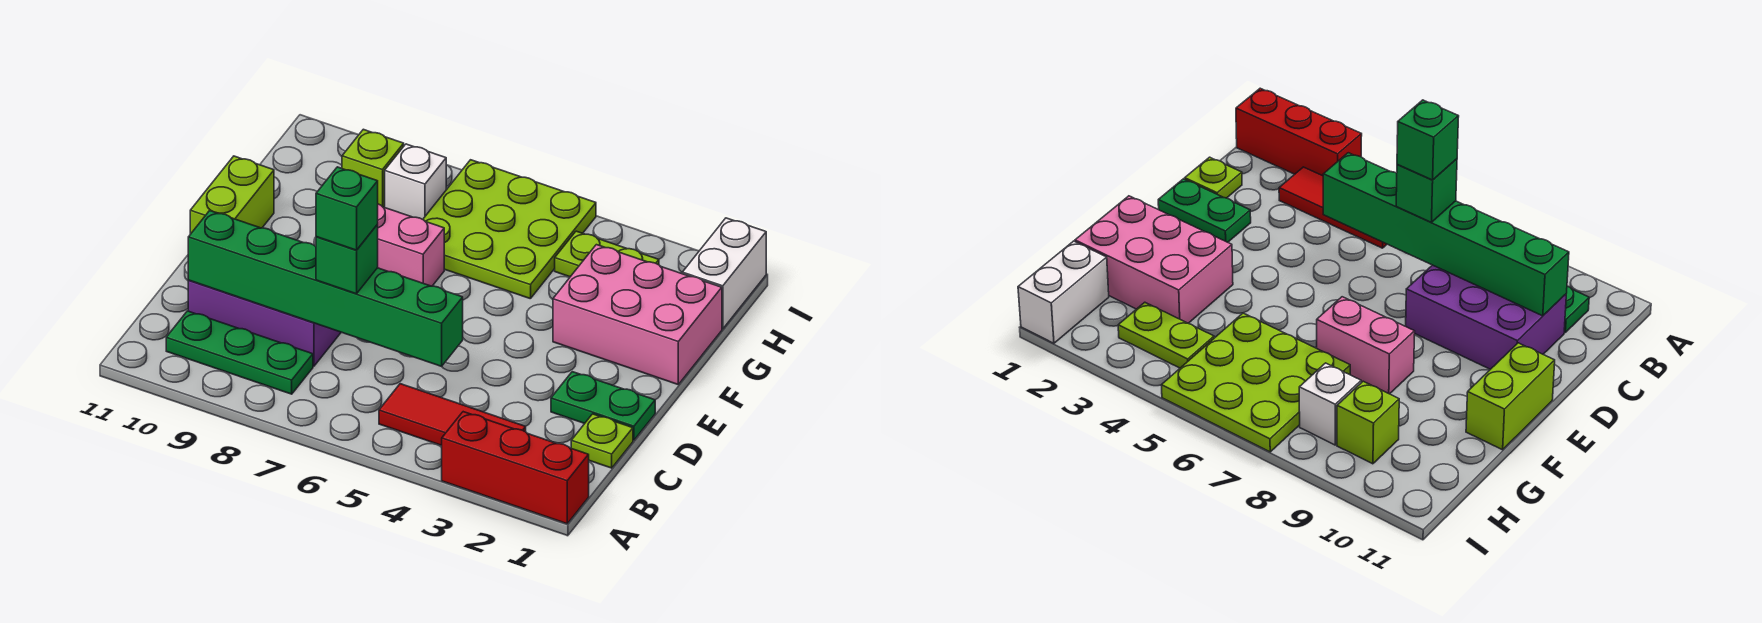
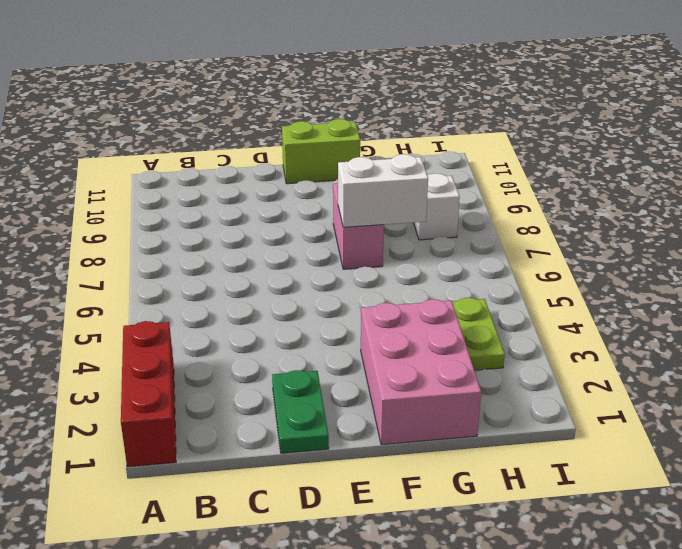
white 1x2 brick [338,154,428,227] -> white 1x2 brick moved to [682,218,766,329]
none -> red 1x3 tile [379,384,526,446]
none -> green 1x3 plate [166,311,313,394]
none -> lime 1x1 plate [571,414,633,468]

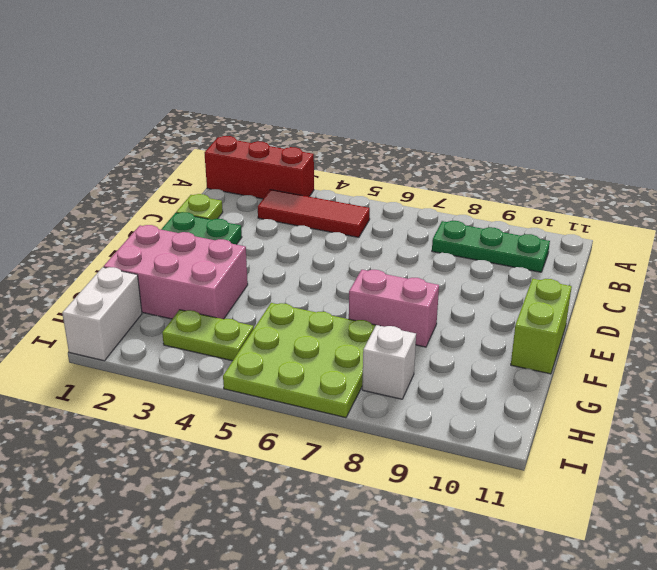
none -> purple 2x3 brick [188,280,341,366]
none -> lime 1x1 brick [342,129,404,207]
none -> green 1x6 brick [188,211,463,366]

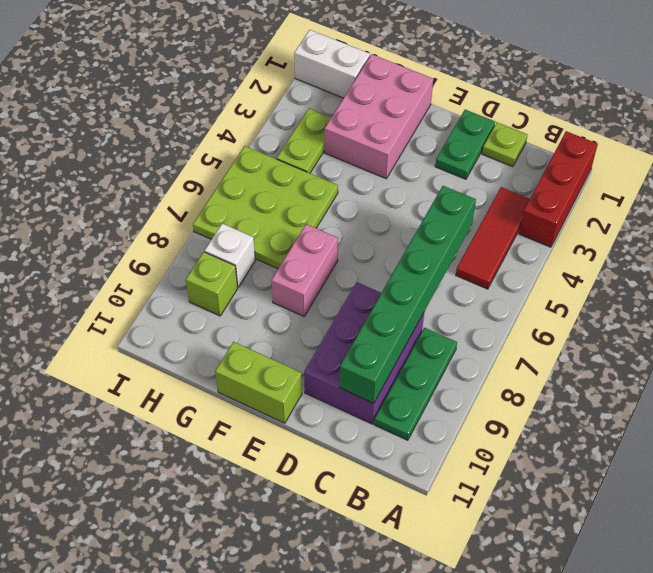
none -> green 1x1 brick [316,225,378,294]
none -> green 1x1 brick [316,167,378,250]

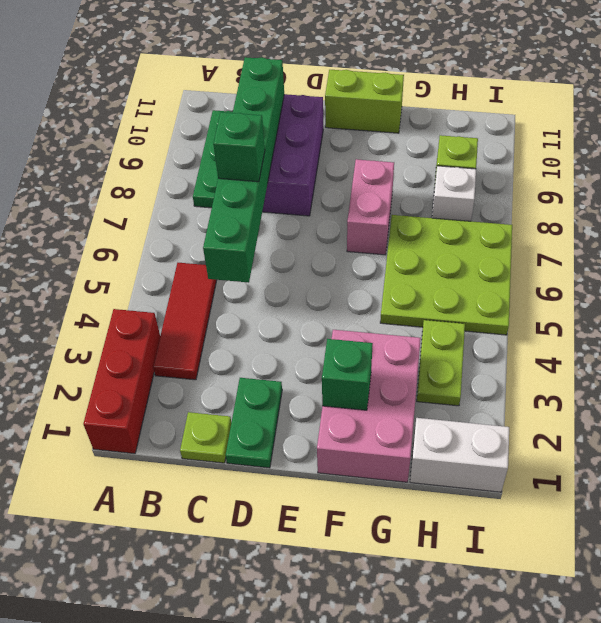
green 1x1 brick [322,339,373,410] -> green 1x1 brick moved to [316,167,378,250]

